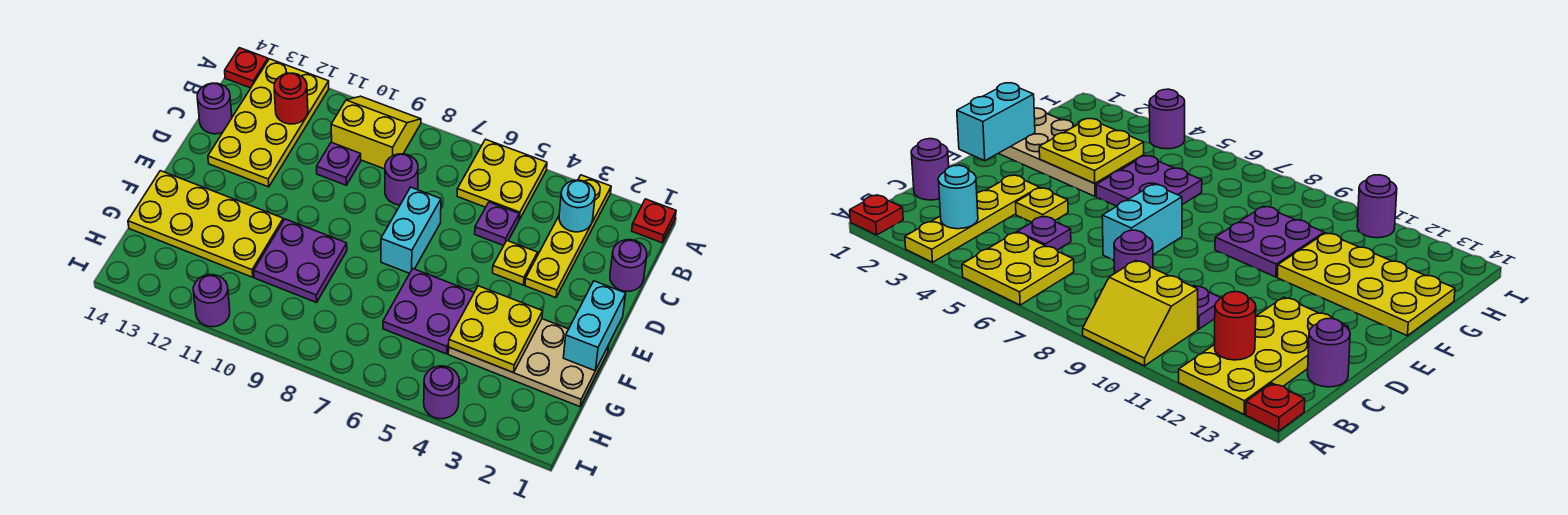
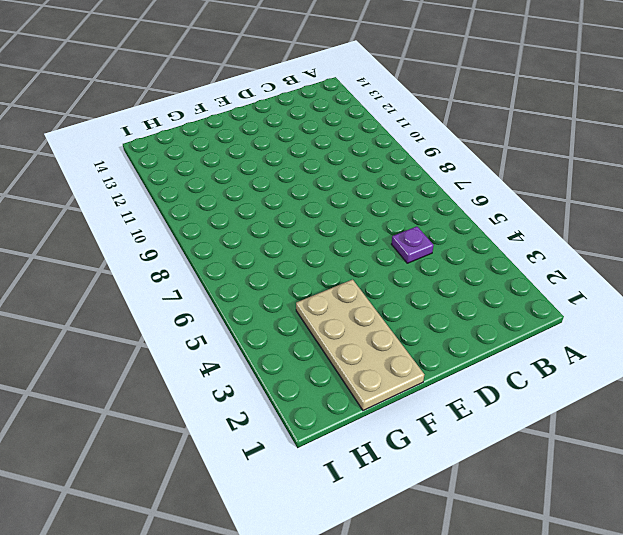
none -> red 1x1 plate [632,199,676,243]
none -> yellow 1x4 plate [525,175,611,298]
none -> yellow 2x2 plate [457,139,547,220]

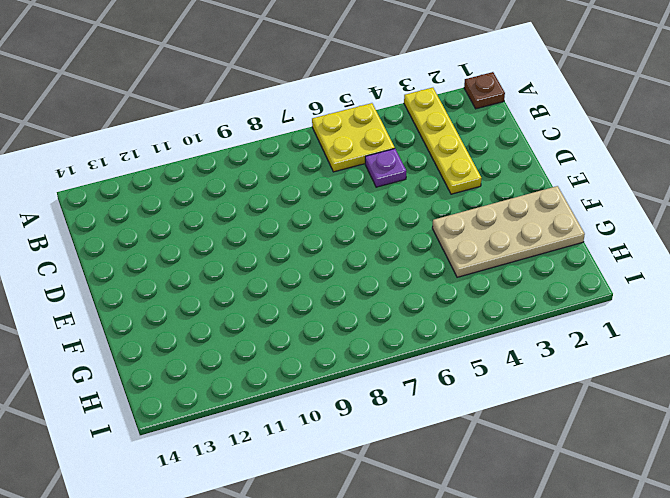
brown 1x1 plate [464,72,505,109] -> red 1x1 plate [632,199,676,243]
none -> yellow 2x2 slope [331,96,421,169]
none -> yellow 2x4 plate [208,59,329,187]
none -> red 1x1 plate [225,48,268,88]

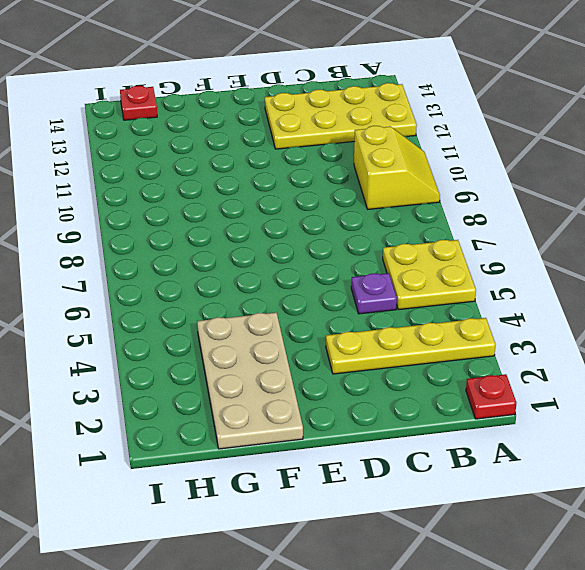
red 1x1 plate [120,86,157,120] -> red 1x1 plate moved to [225,48,268,88]
none -> purple 1x1 round brick [610,240,647,291]
none -> purple 1x1 round brick [385,154,418,205]
none -> purple 1x1 plate [317,142,361,185]

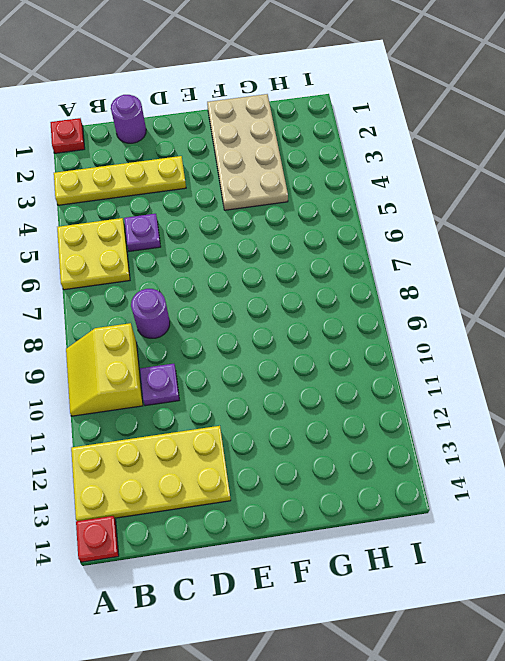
none -> purple 1x1 round brick [197,83,232,134]
none -> yellow 1x1 plate [493,241,538,285]
none -> cyan 1x2 brick [381,187,441,273]

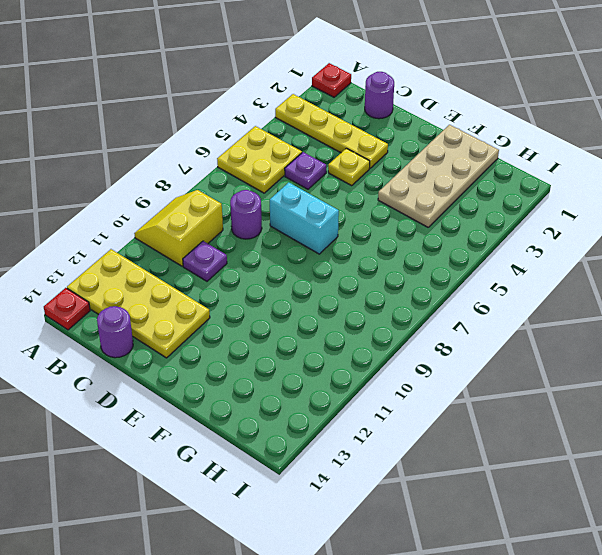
none -> purple 2x2 plate [383,269,474,354]
none -> purple 2x2 plate [254,219,347,303]
none -> yellow 2x4 plate [128,171,283,277]

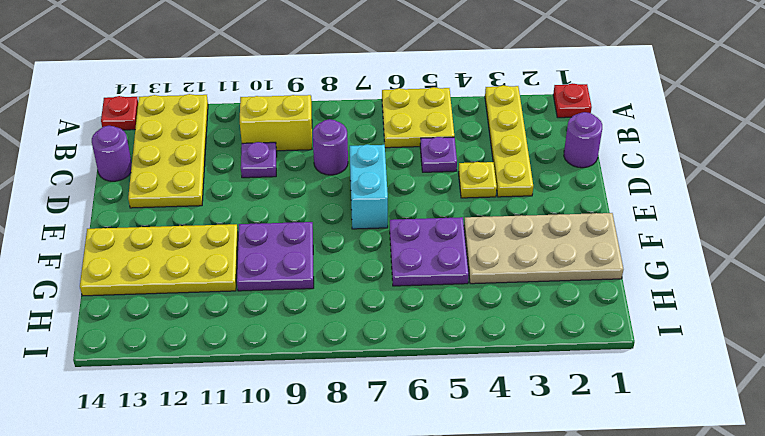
none -> purple 1x1 round brick [424,366,459,419]
none -> purple 1x1 round brick [193,275,230,327]
none -> cyan 1x1 round brick [559,180,595,232]

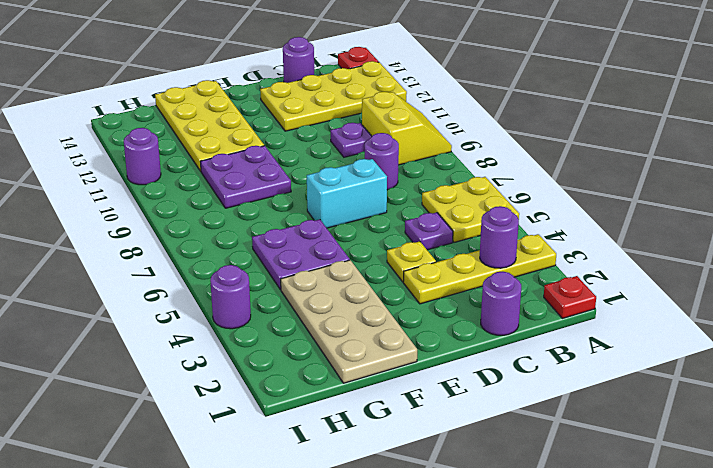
purple 1x1 round brick [480,206,519,268] -> cyan 1x1 round brick [559,180,595,232]
none -> red 1x1 round brick [274,73,308,124]
none -> cyan 1x2 brick [563,281,626,371]
none -> yellow 2x2 plate [449,286,543,373]

